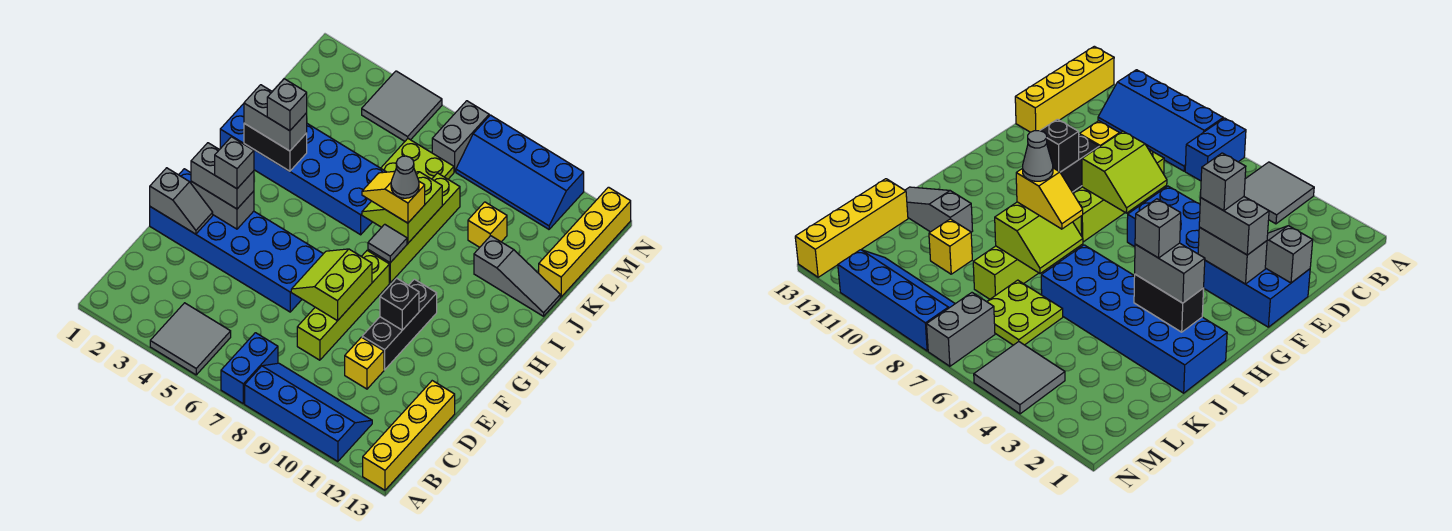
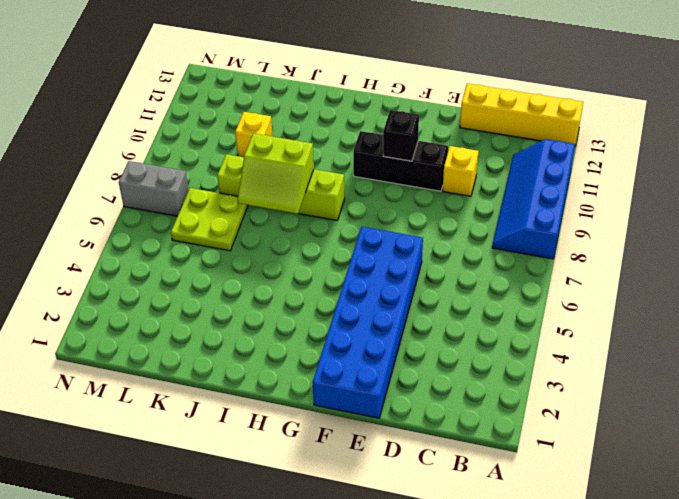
none -> grey 2x2 tile [150,303,231,375]
none -> blue 1x2 brick [221,333,278,404]
none -> lime 1x4 brick [297,251,389,360]
none -> blue 2x6 brick [220,104,386,235]

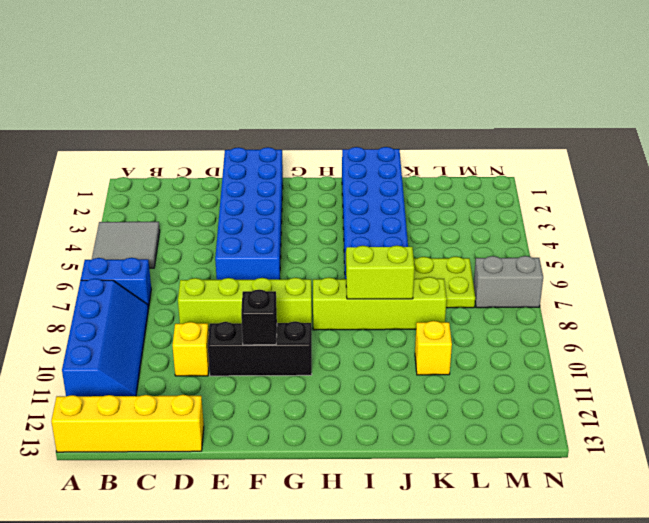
none -> grey 1x3 slope [474,236,560,316]
none -> yellow 1x4 brick [539,187,631,297]
none -> grey 2x2 tile [362,71,442,141]
none -> blue 2x4 slope [456,115,584,229]

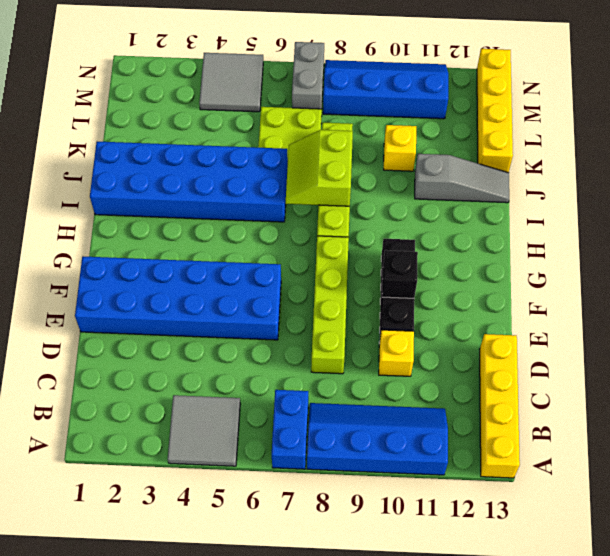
blue 2x4 slope [323,60,448,119] -> blue 2x4 slope turned to [456,115,584,229]
none -> grey 1x2 slope [150,168,213,234]
none -> lime 2x2 slope [291,249,372,321]
none -> grey 1x2 brick [191,181,254,229]
none -> grey 1x1 tile [368,224,407,263]

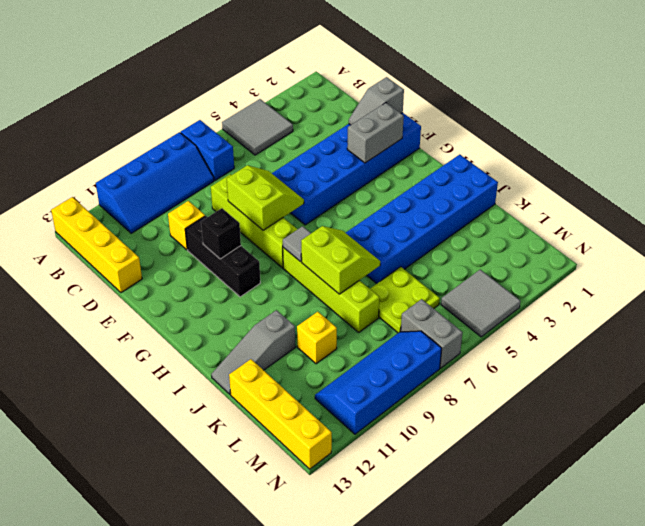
none -> black 1x2 brick [244,123,307,171]
none -> grey 1x2 brick [191,143,254,209]
none -> grey 1x2 brick [244,85,307,151]
none -> yellow 1x2 slope [362,171,425,223]

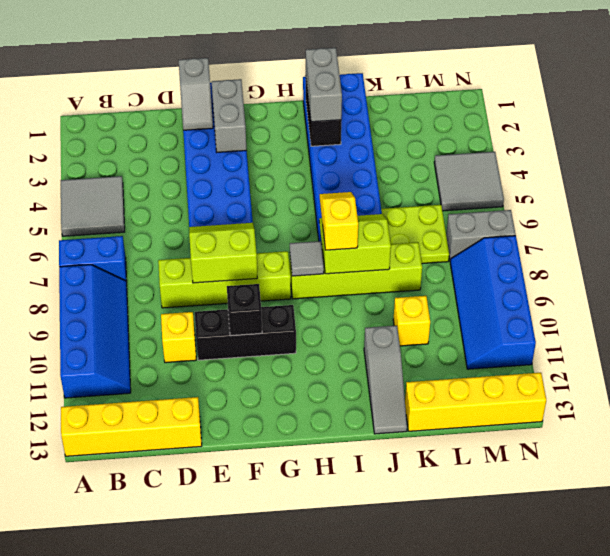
none -> grey 1x2 brick [191,143,254,209]
none -> grey 1x1 brick [215,137,254,189]
none -> grey 1x1 brick [267,79,307,131]
none -> grey 1x1 cone [391,156,419,198]

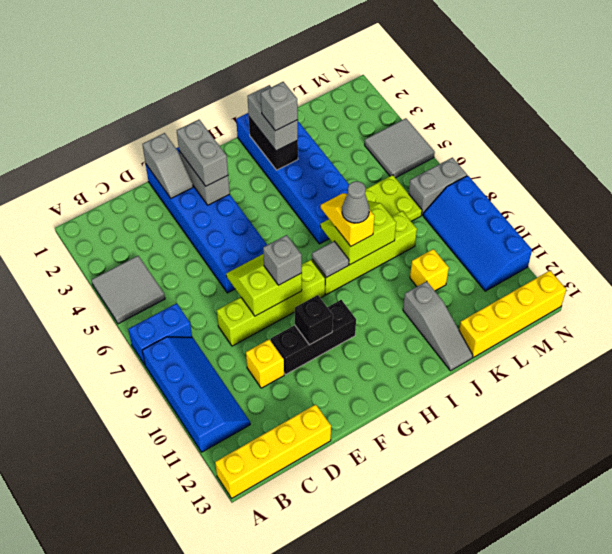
grey 1x1 brick [263,235,302,285] -> grey 1x1 brick moved to [215,137,254,189]

